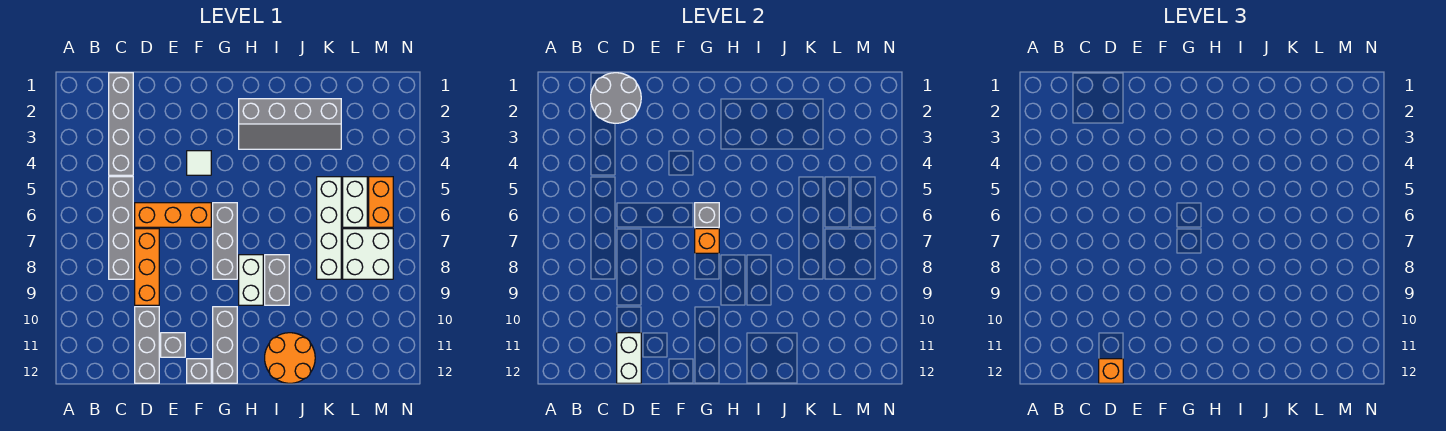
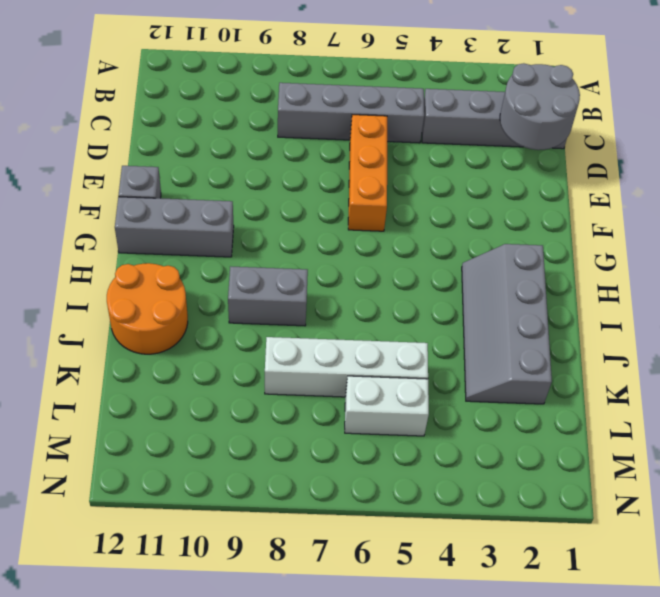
none -> orange 1x3 brick [135,229,159,305]
none -> grey 1x3 brick [135,307,159,383]
none -> grey 1x1 brick [161,333,185,357]

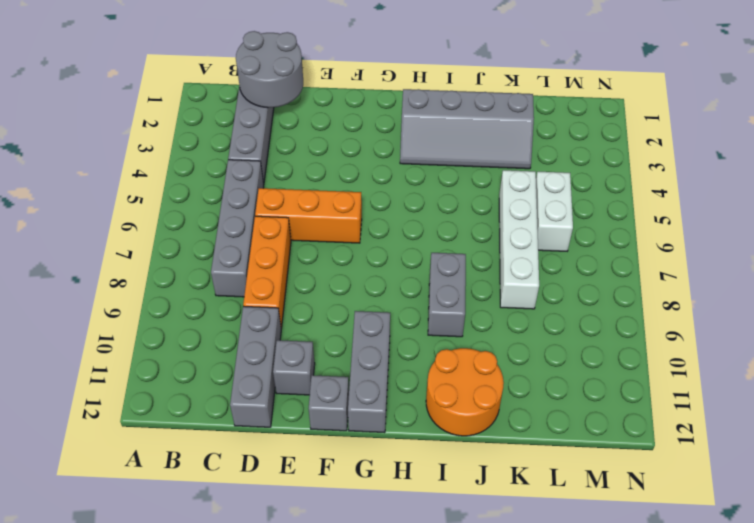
none -> white 1x1 tile [187,151,211,175]
none -> grey 1x3 brick [213,203,237,279]
none -> white 1x2 brick [239,255,263,305]

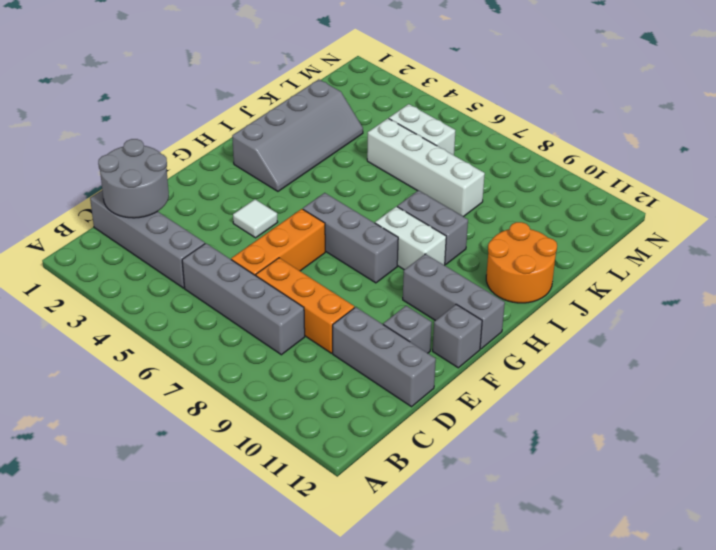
none -> white 2x2 brick [343,229,393,279]
none -> orange 1x2 brick [369,177,393,227]
none -> white 1x2 brick [617,333,641,383]

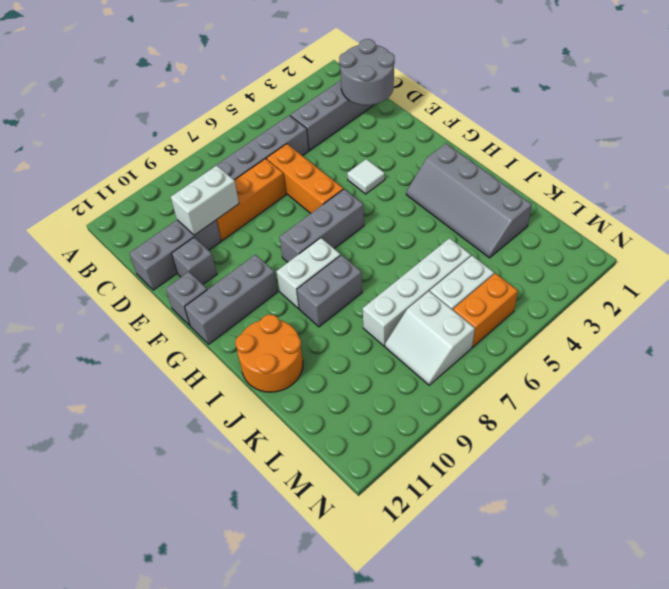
white 1x2 brick [171,165,239,235] -> white 1x2 brick moved to [617,333,641,383]
white 2x2 slope [385,291,475,385] -> white 2x2 brick [343,229,393,279]
none -> grey 1x1 brick [695,203,719,227]
none -> orange 1x1 brick [695,229,719,253]
none -> orange 1x1 brick [1099,359,1123,383]

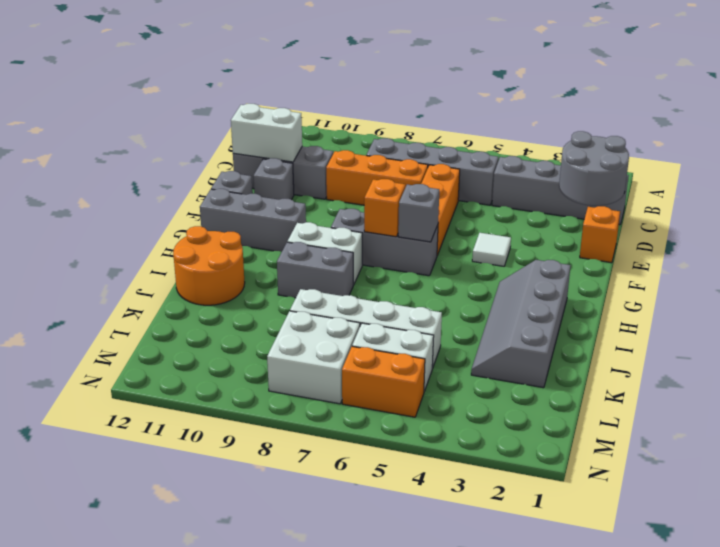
orange 1x1 brick [580,206,620,263] -> orange 1x1 brick moved to [1099,359,1123,383]

